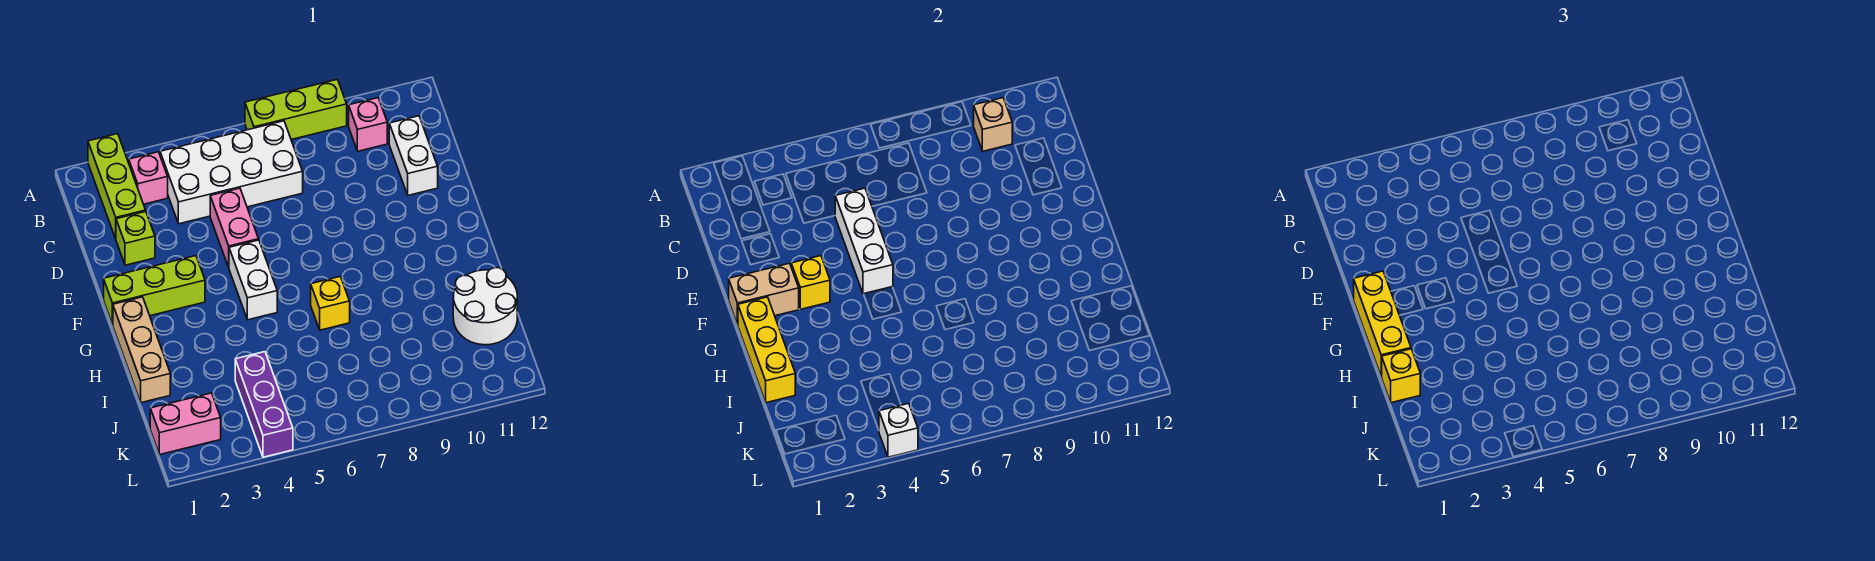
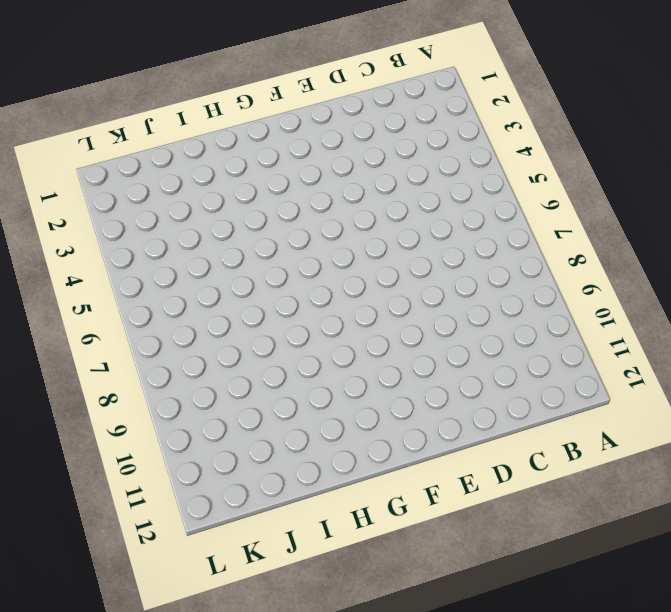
none -> lime 1x3 brick [88,134,146,239]
none -> lime 1x3 brick [245,79,347,140]
none -> pink 1x1 brick [129,152,168,204]

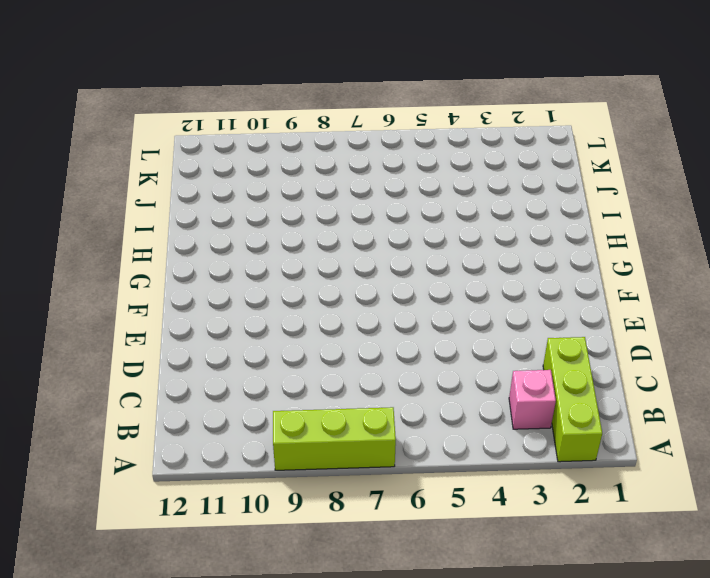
none -> white 2x4 brick [160,121,303,224]
none -> pink 1x1 brick [349,98,387,151]
none -> white 1x2 brick [389,116,438,195]

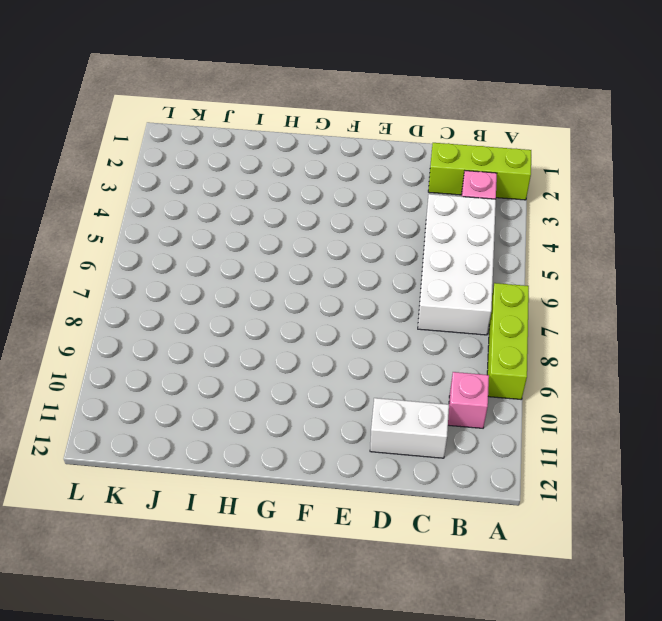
none -> lime 1x1 brick [116,212,155,265]
none -> pink 1x2 brick [210,188,259,267]
none -> lime 1x3 brick [104,256,205,325]

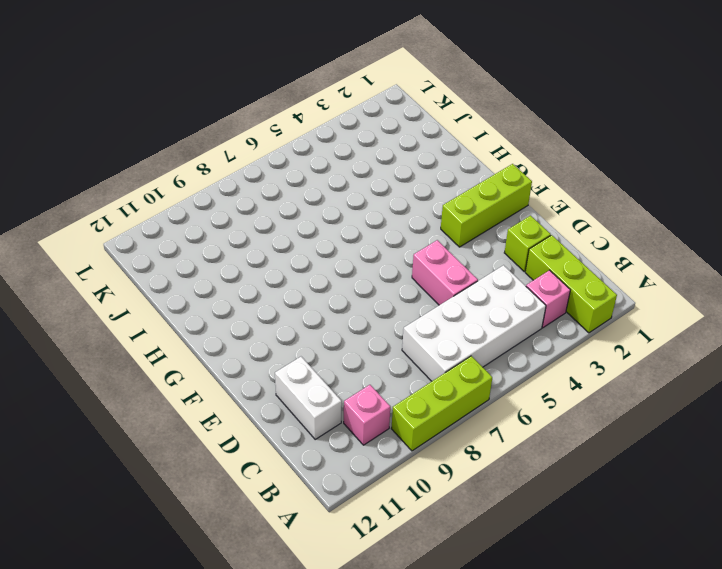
none -> white 1x2 brick [229,240,277,320]
none -> tan 1x3 brick [113,297,170,403]
none -> yellow 1x1 brick [311,277,350,330]

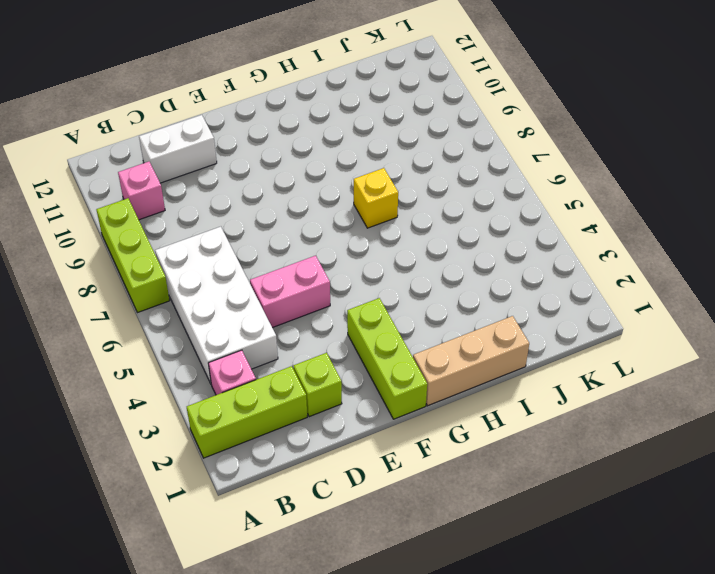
none -> white 1x2 brick [229,240,277,320]
none -> white 2x2 round brick [453,268,517,345]
none -> purple 1x3 brick [235,352,293,457]

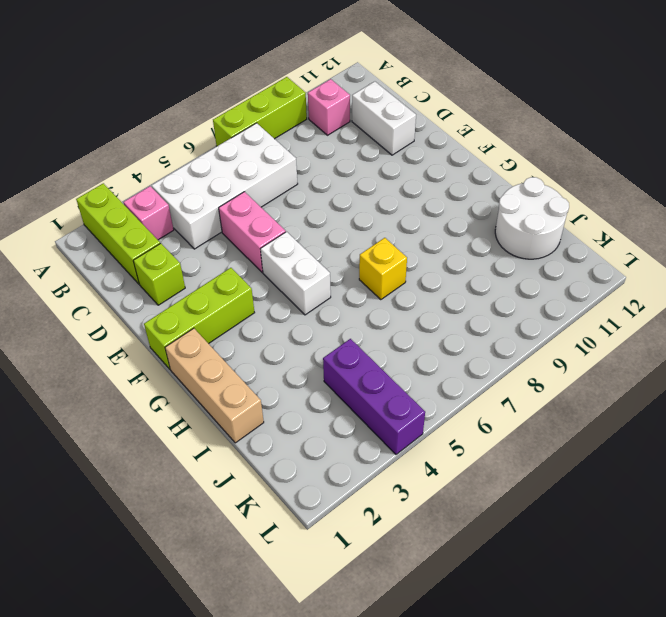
none -> pink 1x2 brick [150,393,221,454]
none -> tan 1x1 brick [974,98,1012,151]
none -> white 1x3 brick [835,188,893,294]

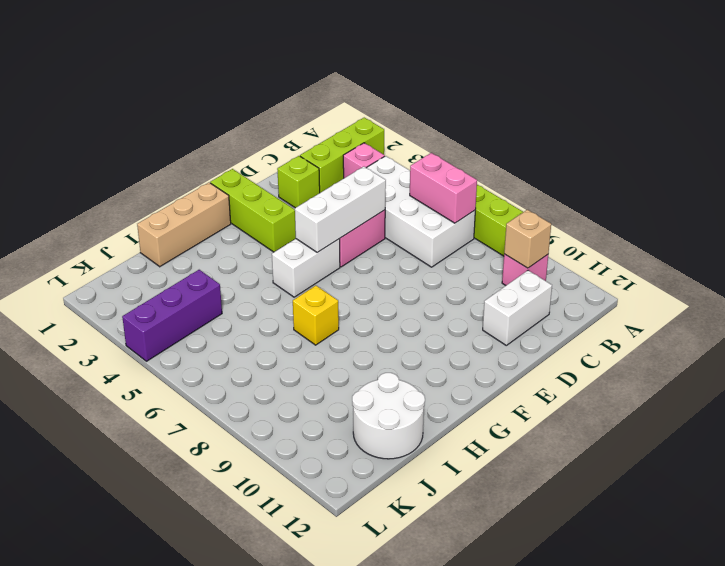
pink 1x2 brick [410,153,477,223] -> pink 1x2 brick moved to [150,393,221,454]
none -> tan 1x2 brick [729,263,799,325]
none -> yellow 1x1 brick [791,256,830,309]
none -> yellow 1x3 brick [738,297,795,403]

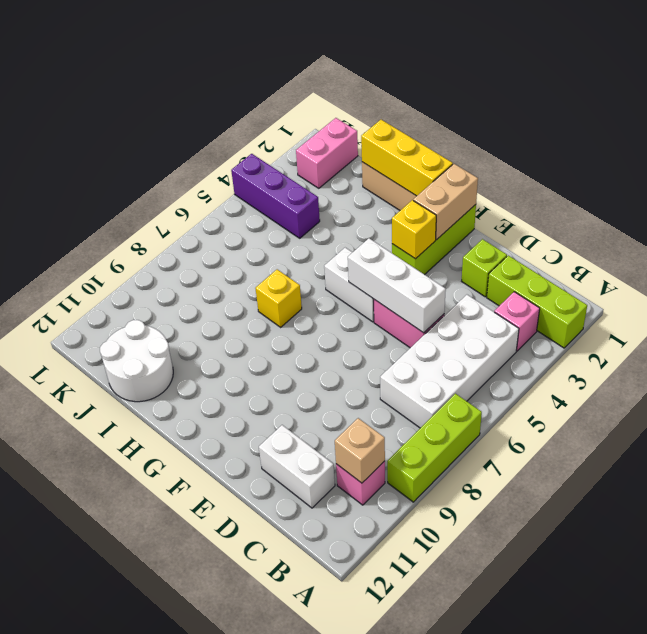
none -> white 1x1 brick [879,403,918,457]
none -> yellow 1x3 brick [1354,271,1411,376]
none -> yellow 1x1 brick [1381,349,1420,403]

